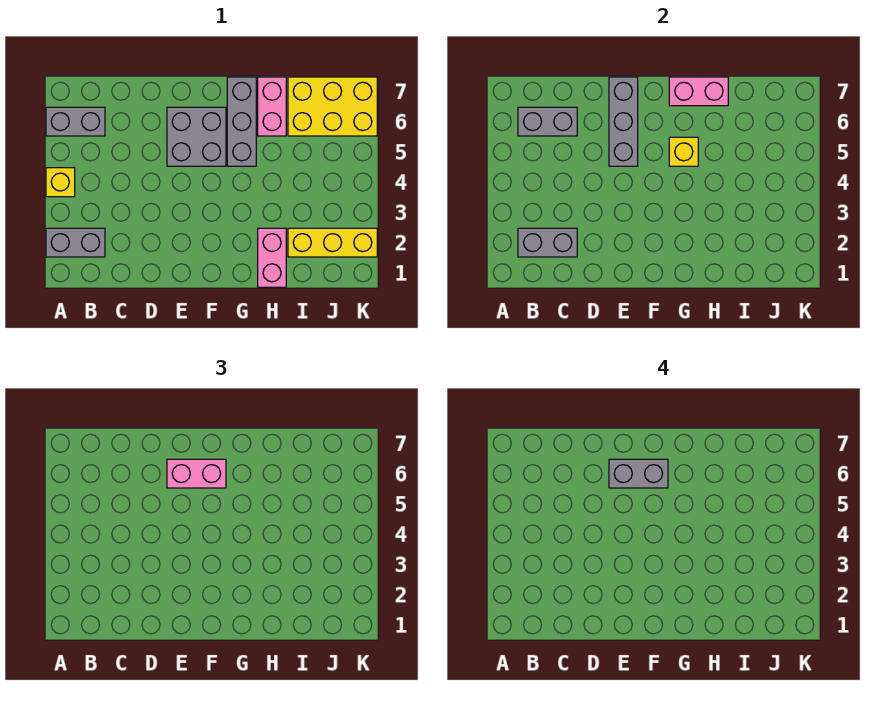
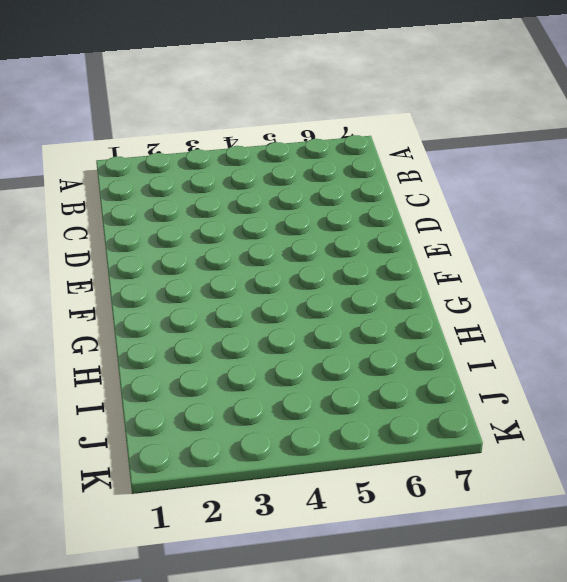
none -> grey 1x2 brick [46,228,105,257]
none -> yellow 1x1 brick [46,168,75,197]
none -> grey 1x2 brick [46,107,105,136]

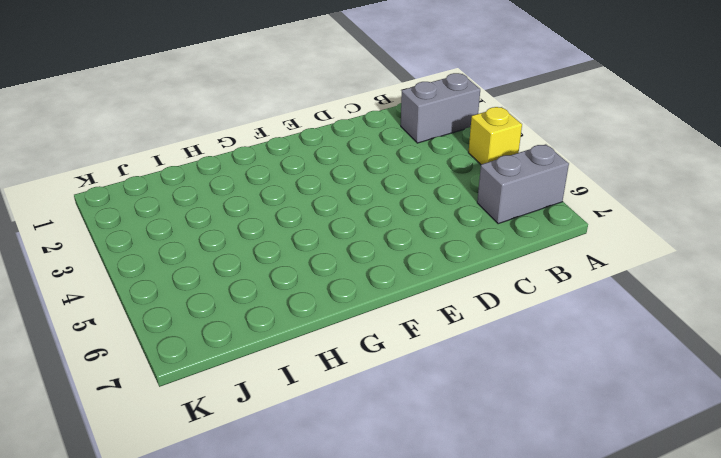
none -> grey 2x2 brick [167,107,226,166]
none -> grey 1x3 brick [227,77,256,166]
none -> pink 1x2 brick [258,228,286,287]

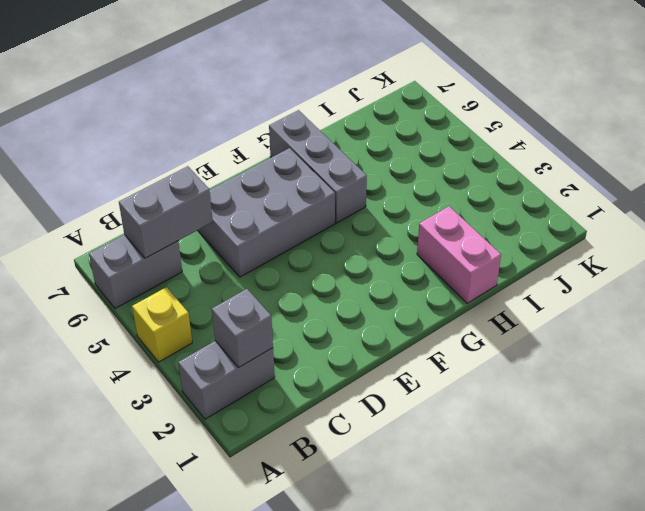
grey 1x1 brick [212,289,273,368] -> grey 1x2 brick [518,228,577,257]
grey 2x3 brick [197,148,335,277] -> grey 2x2 brick [167,107,226,166]
none -> pink 1x2 brick [258,77,286,136]
none -> yellow 1x3 brick [288,228,377,257]
none -> yellow 2x3 brick [288,77,377,136]

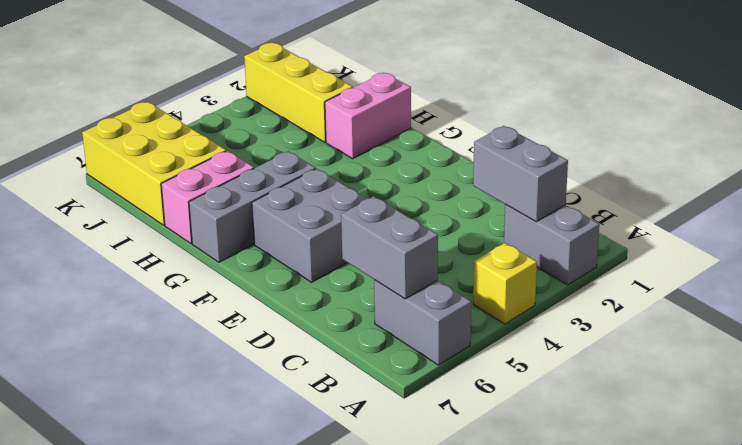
none -> grey 1x3 brick [609,77,638,166]
none -> yellow 1x1 brick [669,137,698,166]
none -> pink 1x2 brick [669,77,728,106]

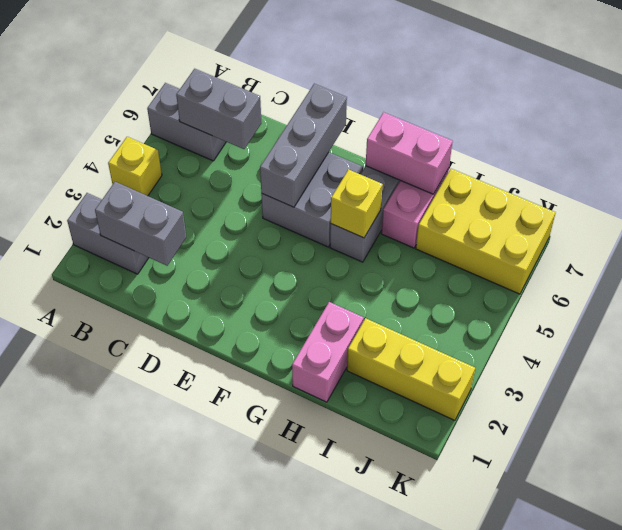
none -> pink 1x2 brick [167,459,226,488]
none -> grey 1x2 brick [609,459,668,488]

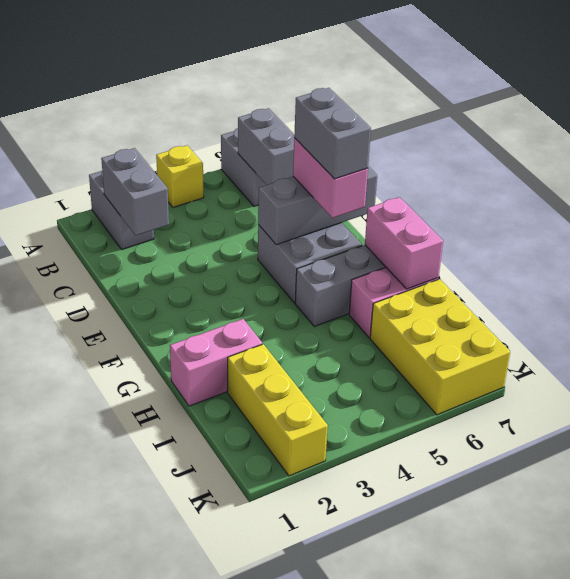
none -> yellow 1x1 brick [669,137,698,166]

